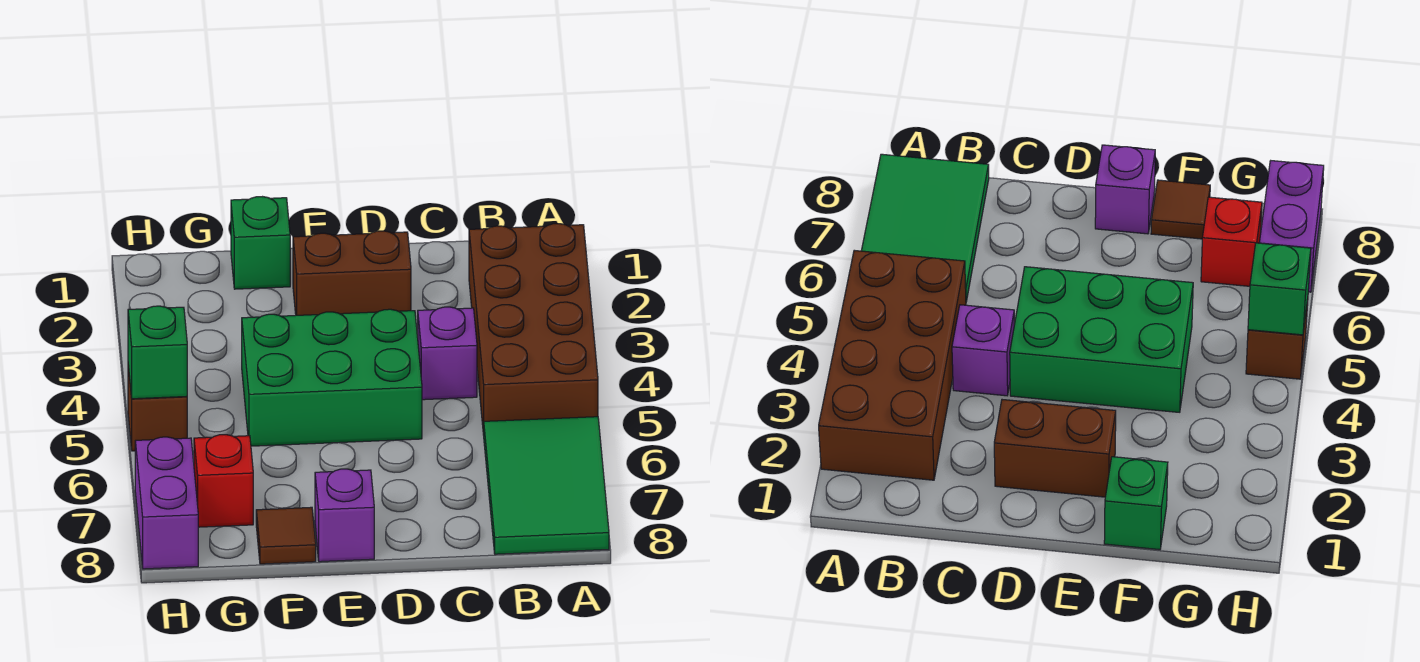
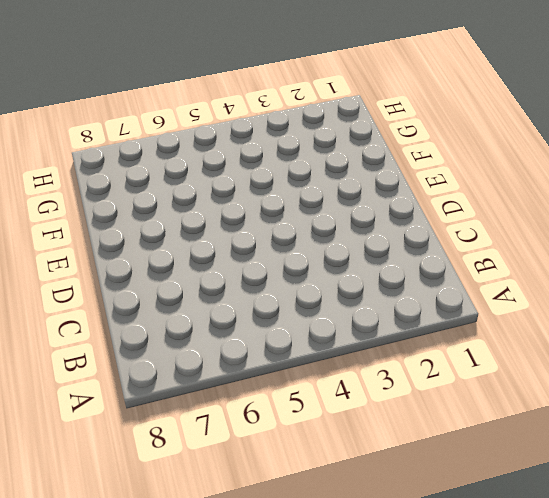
none -> brown 2x4 brick [469,224,598,435]
none -> green 2x3 tile [484,417,609,554]
none -> purple 1x1 brick [418,307,477,400]

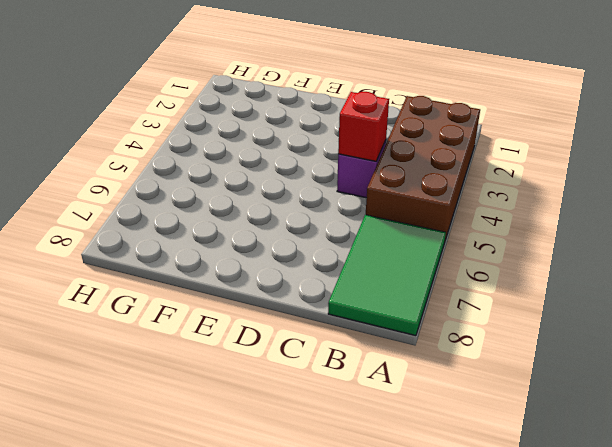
red 1x1 brick [338,92,389,161] -> red 1x1 brick moved to [194,435,253,527]
none -> brown 1x2 brick [293,231,411,315]
none -> green 2x3 brick [242,309,422,446]
none -> purple 1x1 brick [315,469,374,562]

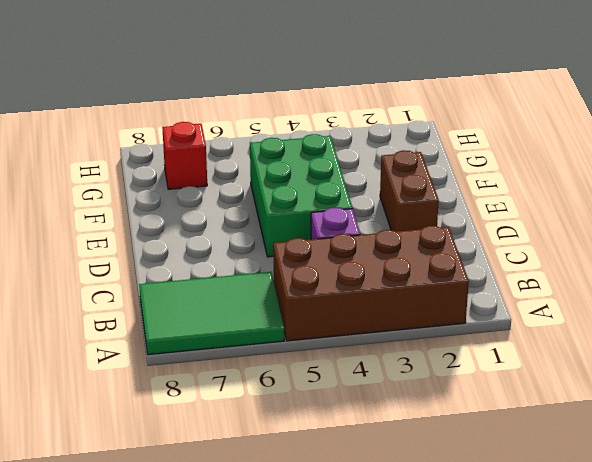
none -> purple 1x1 brick [315,469,374,562]
none -> green 1x1 brick [231,197,290,289]
none -> brown 1x1 tile [256,507,316,564]

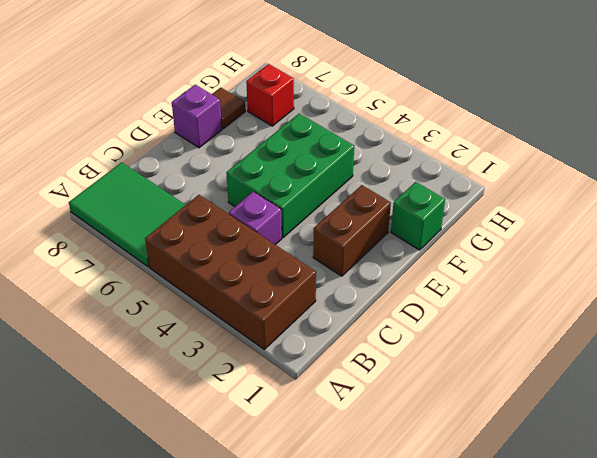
none -> brown 1x1 brick [128,366,187,451]
none -> purple 1x2 brick [135,437,198,569]
none -> green 1x1 brick [128,306,187,399]

